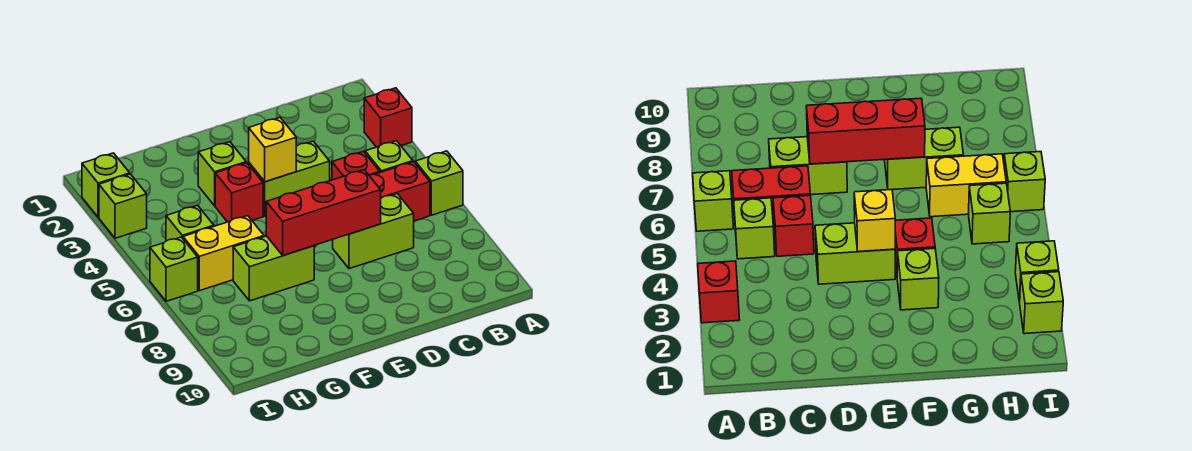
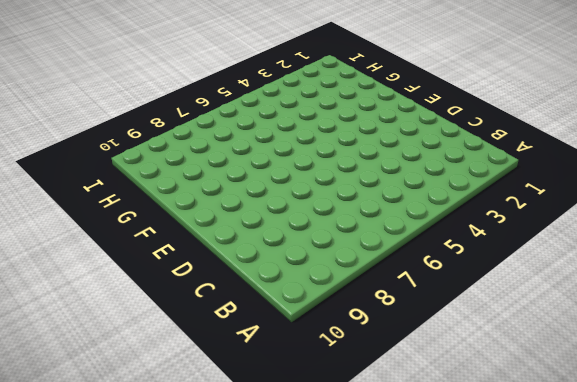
none -> red 1x1 brick [364,88,412,147]
none -> lime 1x1 brick [415,151,463,215]
none -> lime 1x1 brick [365,141,413,172]

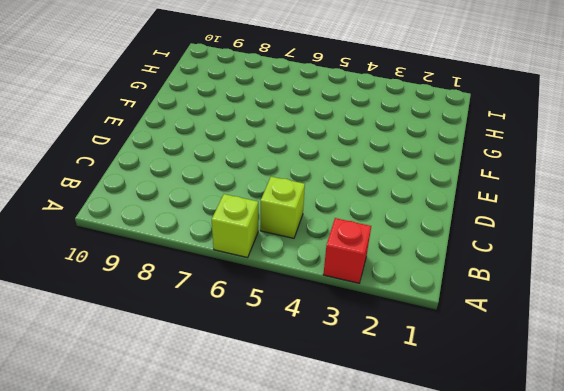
none -> red 1x2 brick [369,162,430,221]
none -> red 1x1 brick [332,152,380,180]
none -> lime 1x2 brick [333,194,414,269]

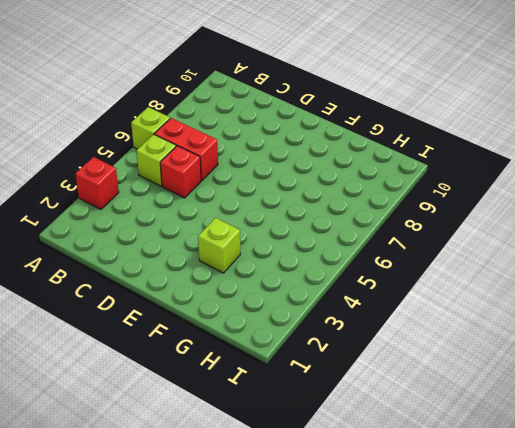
none -> lime 1x2 brick [333,194,414,269]
none -> lime 1x2 brick [249,141,330,216]
none -> red 1x1 brick [215,163,263,222]

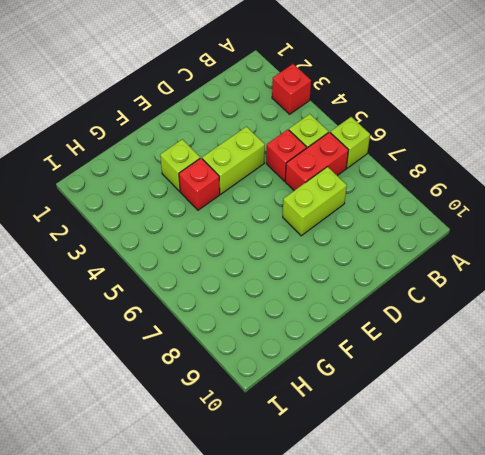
none -> lime 1x2 brick [233,236,314,301]
none -> yellow 1x2 brick [183,216,264,291]
none -> lime 1x1 brick [166,205,214,241]

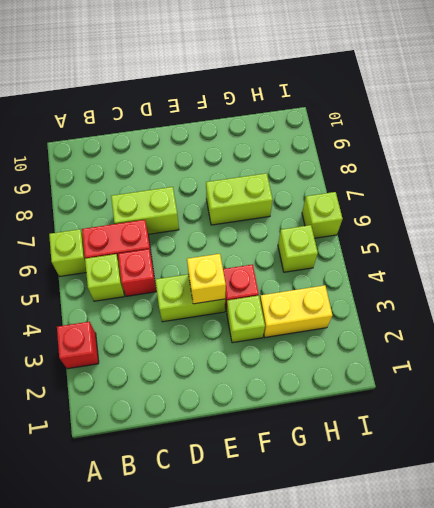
yellow 1x2 brick [260,285,333,337] -> yellow 1x2 brick moved to [183,216,264,291]
none -> lime 1x1 brick [82,153,130,217]
none -> lime 1x1 brick [99,174,147,238]
none -> red 1x3 brick [266,170,381,256]

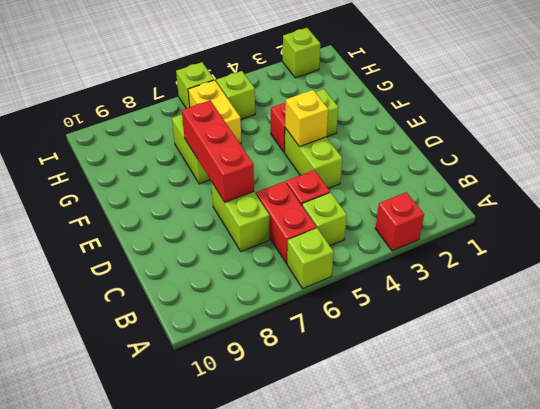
none -> lime 1x1 brick [99,174,147,238]

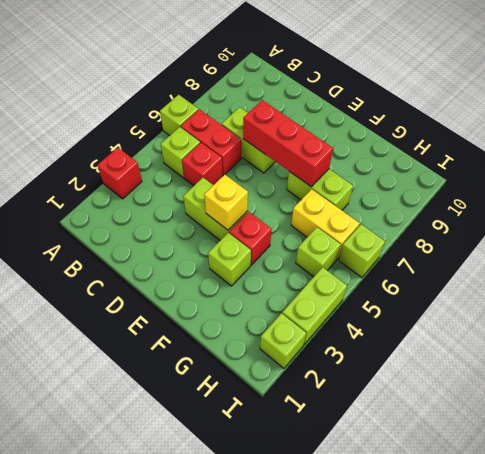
lime 1x2 brick [282,267,347,344] -> lime 1x1 brick [99,174,147,238]

